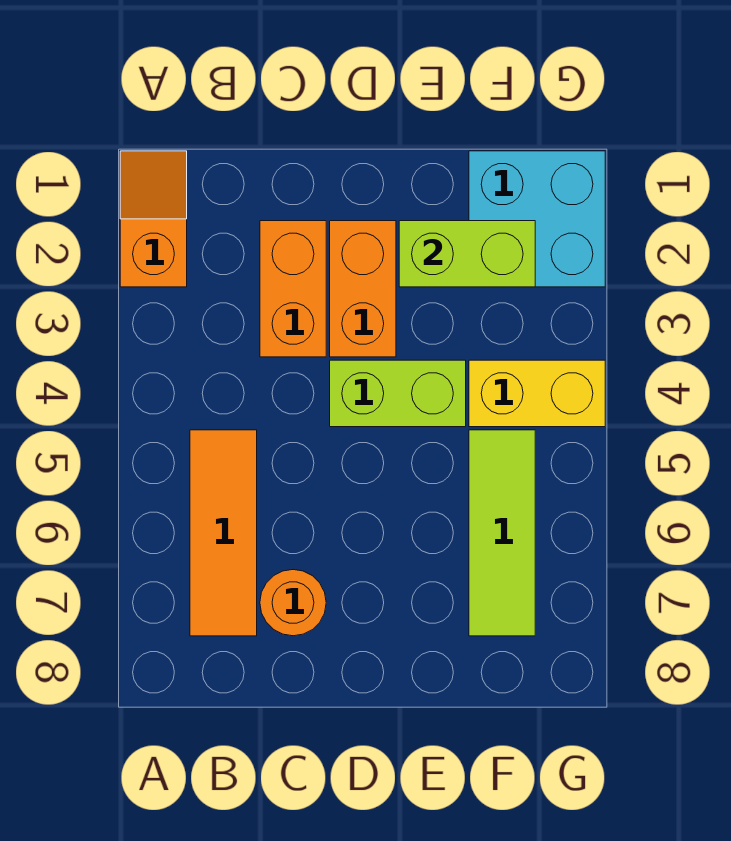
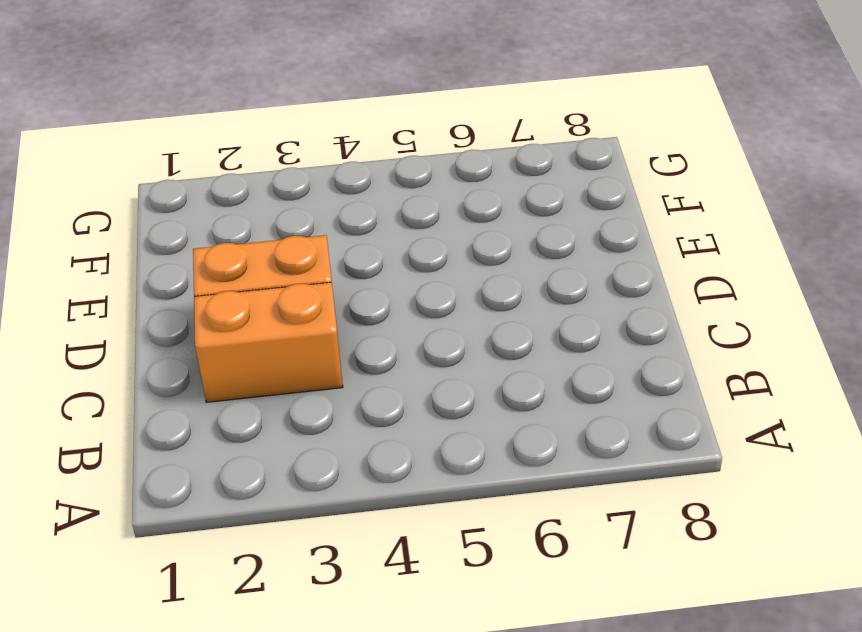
none -> orange 1x2 slope [120,151,187,287]
none -> orange 1x3 tile [190,430,257,636]

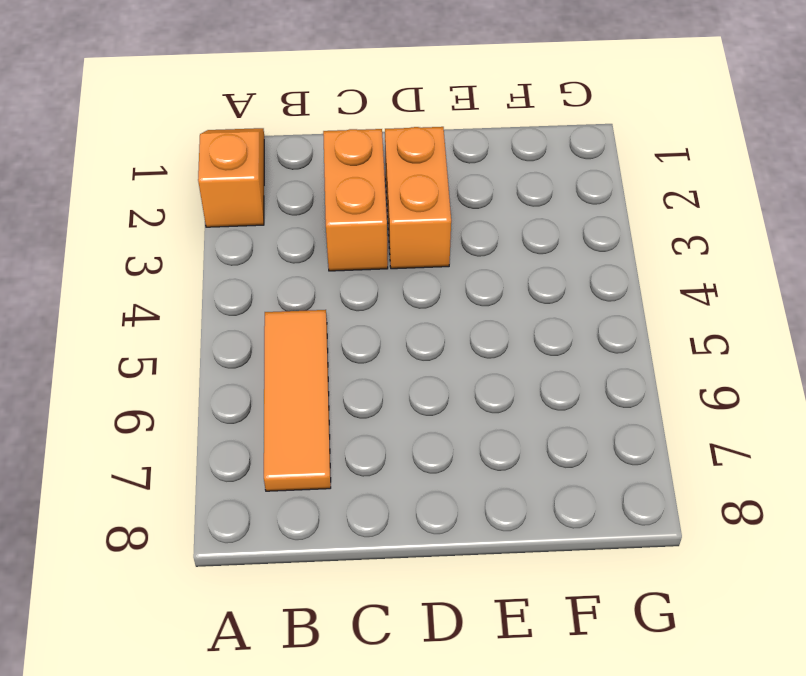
none -> orange 1x1 round brick [260,570,326,636]
none -> lime 1x2 brick [330,360,466,427]

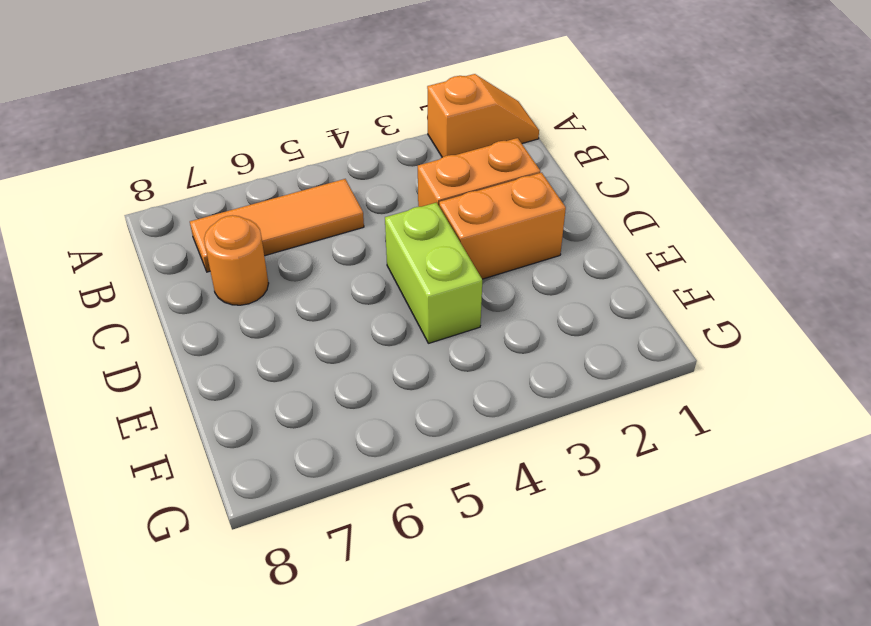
none -> cyan 2x2 brick [469,151,605,287]
none -> yellow 1x2 brick [469,360,605,427]

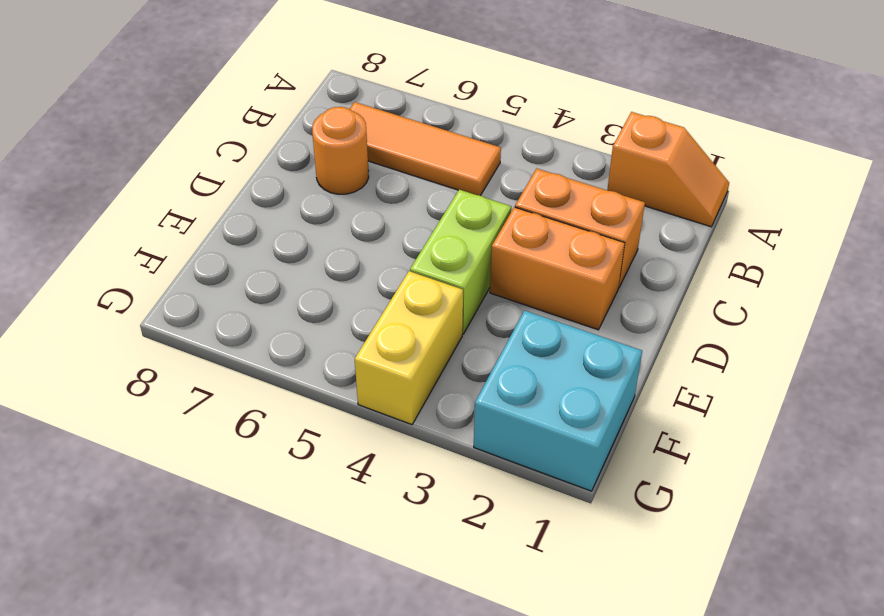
none -> lime 1x3 tile [469,430,535,636]
none -> lime 1x2 brick [399,221,535,287]

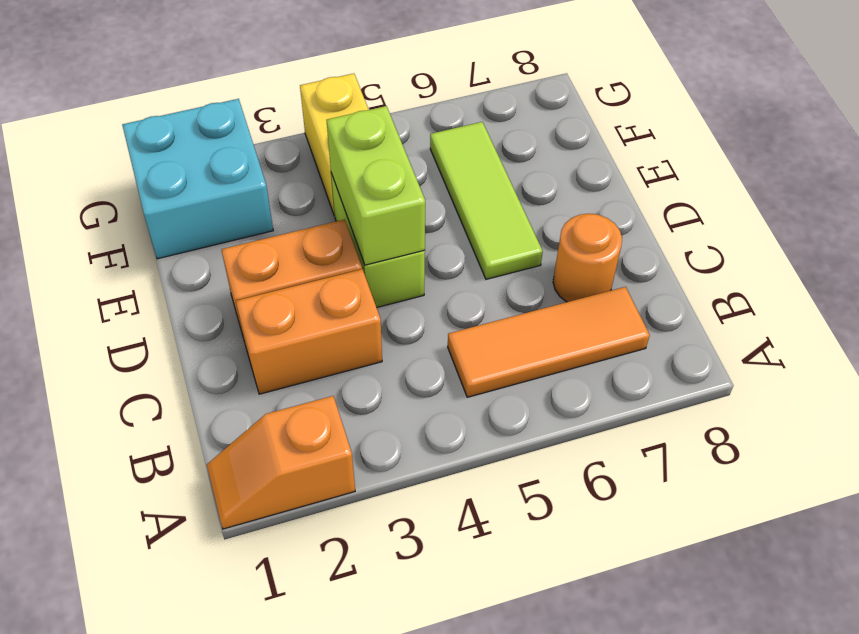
lime 1x2 brick [327,106,425,265] -> lime 1x2 brick moved to [399,221,535,287]
lime 1x3 tile [430,122,543,279] -> lime 1x3 tile turned to [469,430,535,636]

